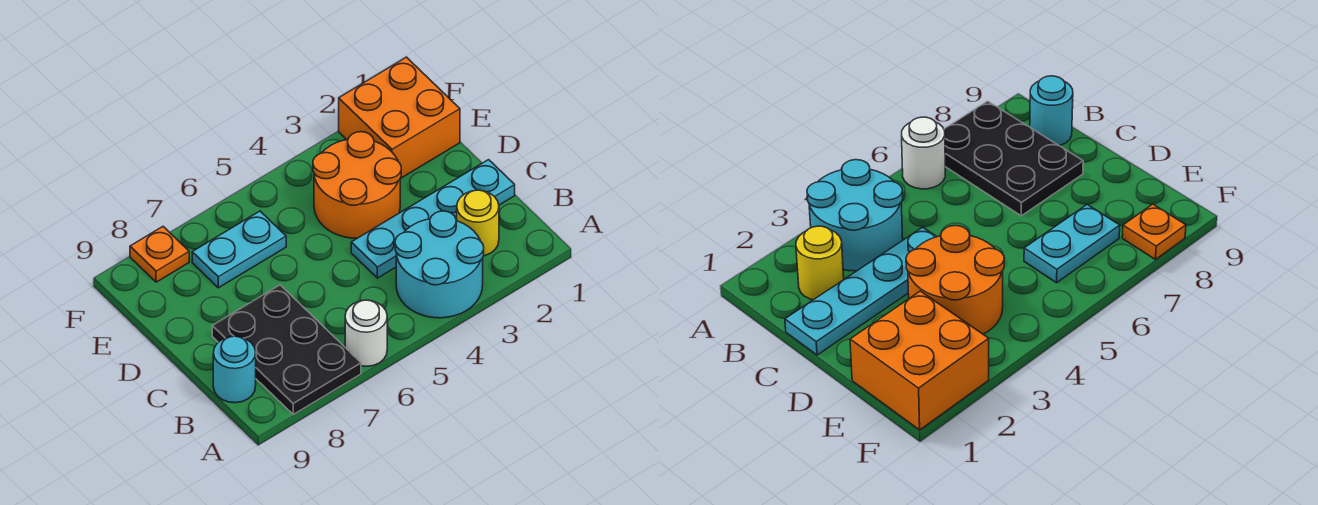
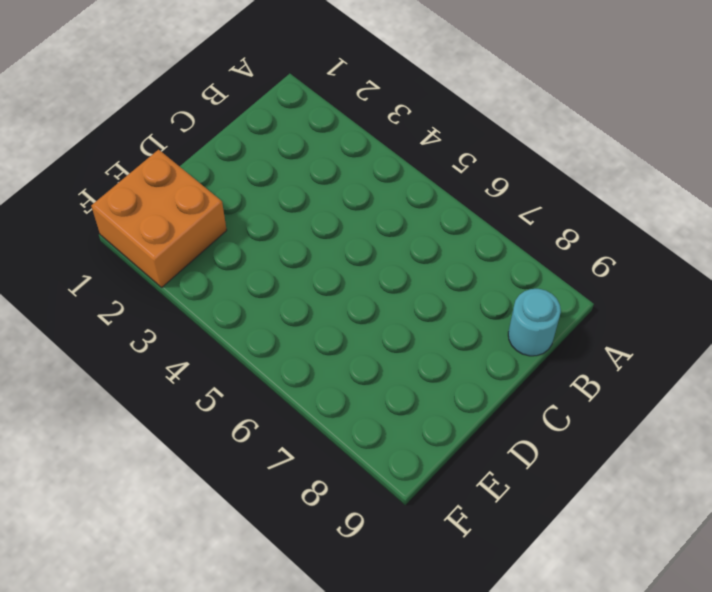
none -> cyan 2x2 round brick [395,211,484,318]
none -> white 1x1 round brick [345,300,387,366]

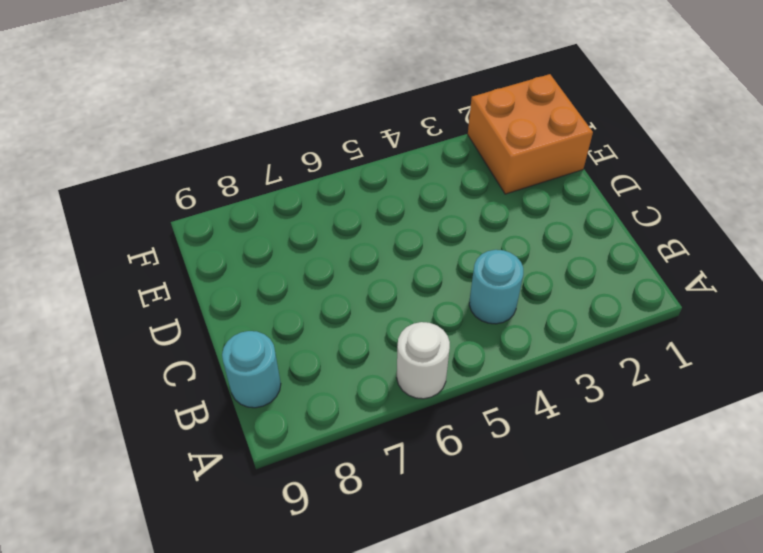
cyan 1x1 round brick [469,250,523,324] -> cyan 2x2 round brick [395,211,484,318]
none -> black 2x3 plate [212,285,361,414]
none -> yellow 1x1 round brick [456,190,499,256]

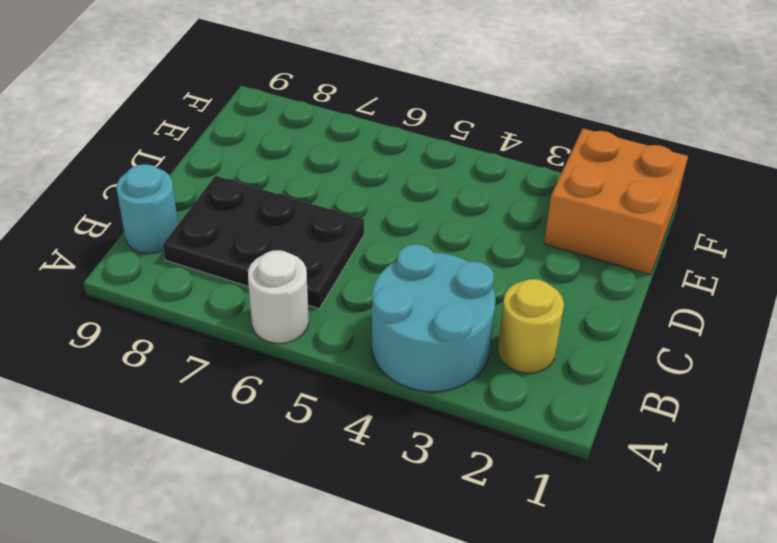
black 2x3 plate [163,176,364,309] -> black 2x3 plate turned to [212,285,361,414]
none -> cyan 1x4 plate [351,160,515,278]
none -> orange 2x2 round brick [313,132,401,238]

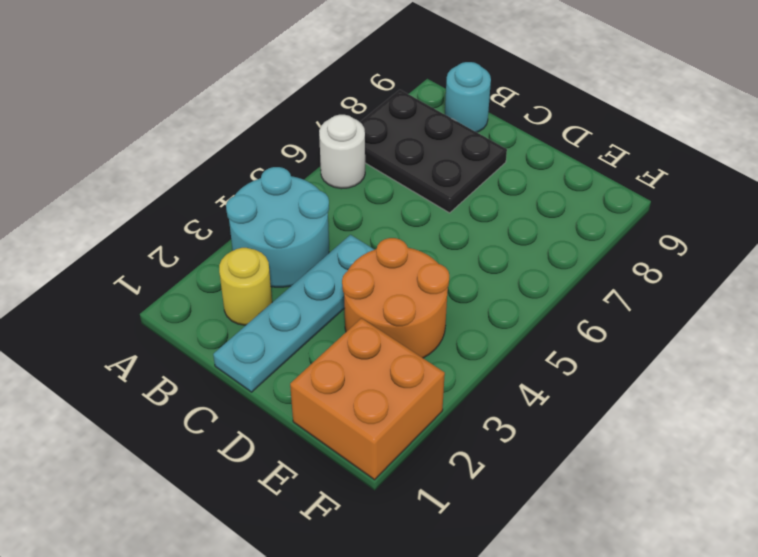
none -> cyan 1x2 plate [192,211,286,288]
none -> orange 1x1 plate [130,227,189,282]

